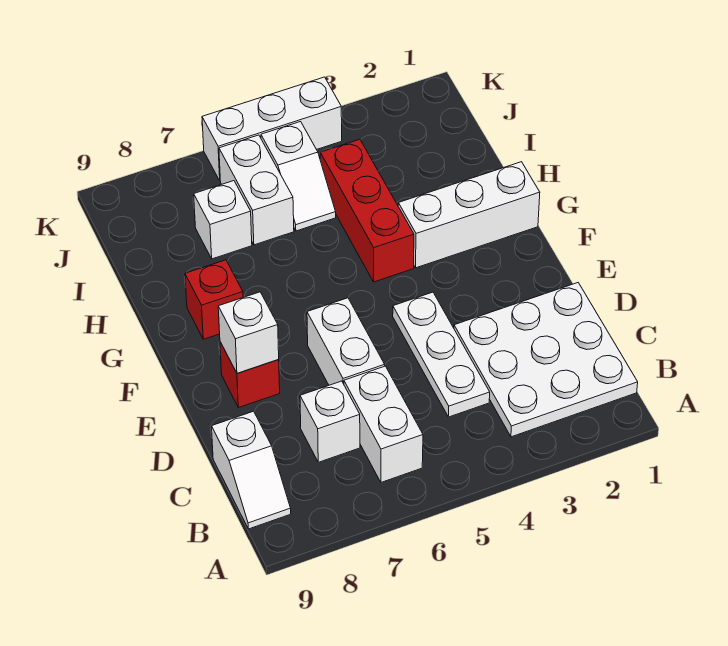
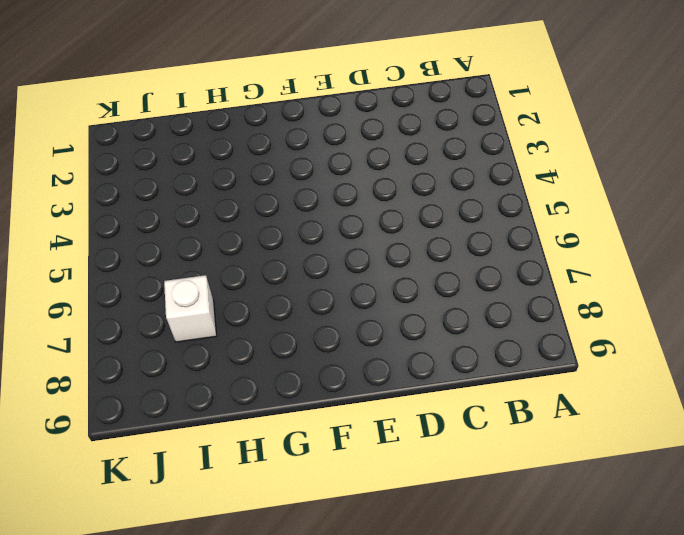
none -> white 3x3 plate [454,283,638,437]
none -> white 1x2 brick [344,366,423,482]
none -> white 1x2 slope [212,411,291,529]

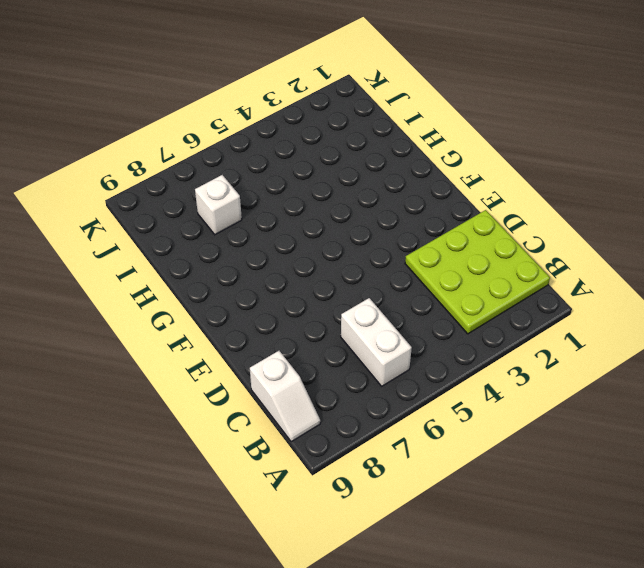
lime 3x3 plate [405,210,550,334] -> white 3x3 plate [454,283,638,437]
none -> white 1x3 plate [393,292,490,417]
none -> white 1x1 brick [300,381,360,462]
none -> white 1x2 brick [307,298,385,385]

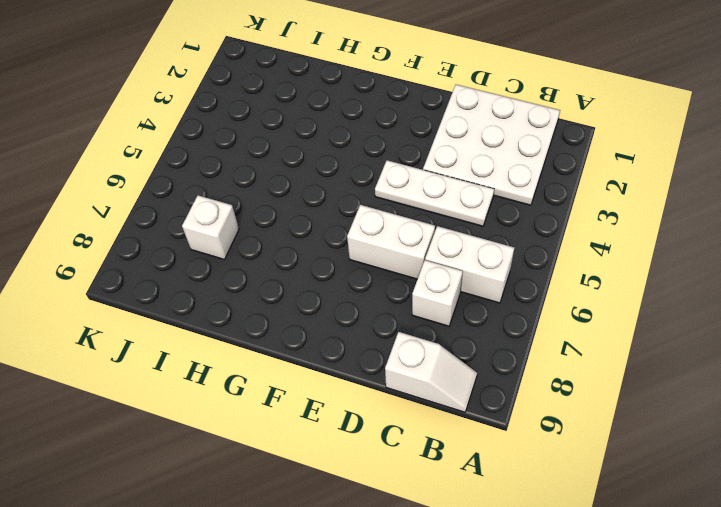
none -> red 1x1 brick [220,342,280,408]
none -> white 1x3 brick [398,162,540,268]
none -> red 1x3 brick [320,139,414,282]

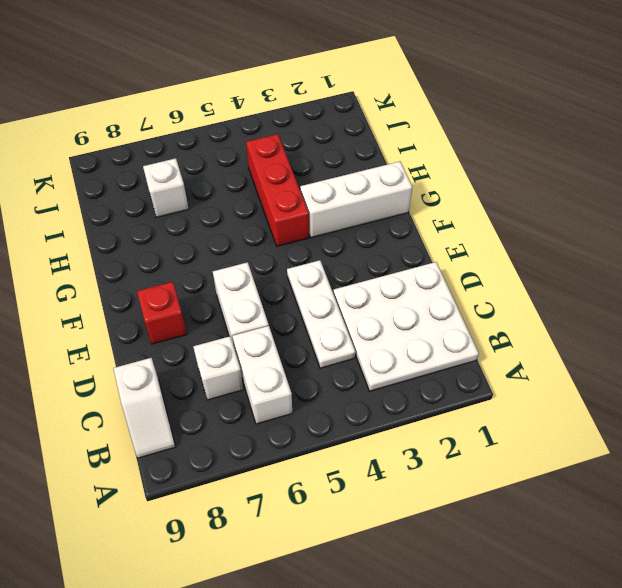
none -> red 1x1 brick [185,260,243,339]
none -> white 1x2 slope [261,122,336,231]
none -> white 1x2 brick [219,135,294,245]

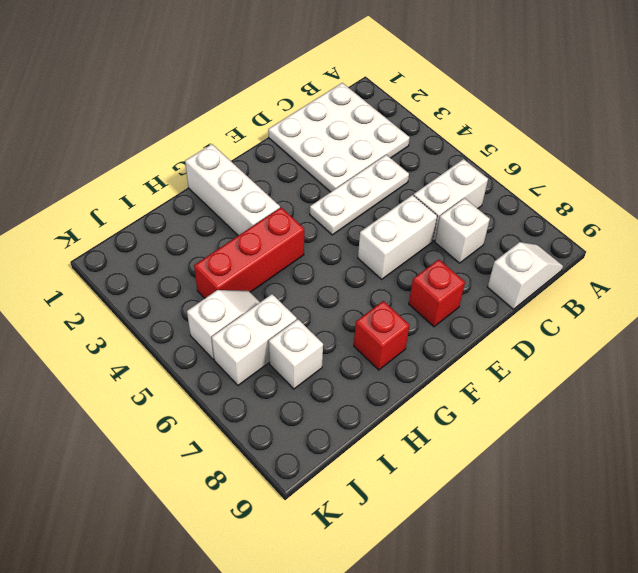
none -> white 1x3 brick [202,77,342,180]
none -> white 1x1 brick [218,292,279,373]

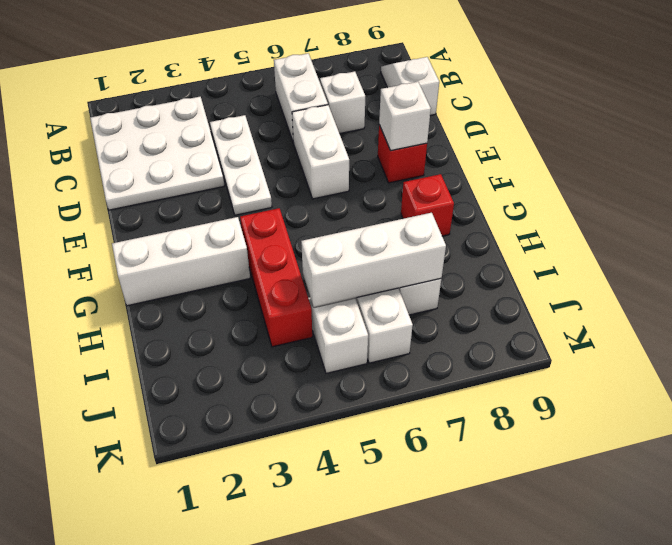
white 1x3 brick [301,213,446,307] -> white 1x3 brick moved to [202,77,342,180]

